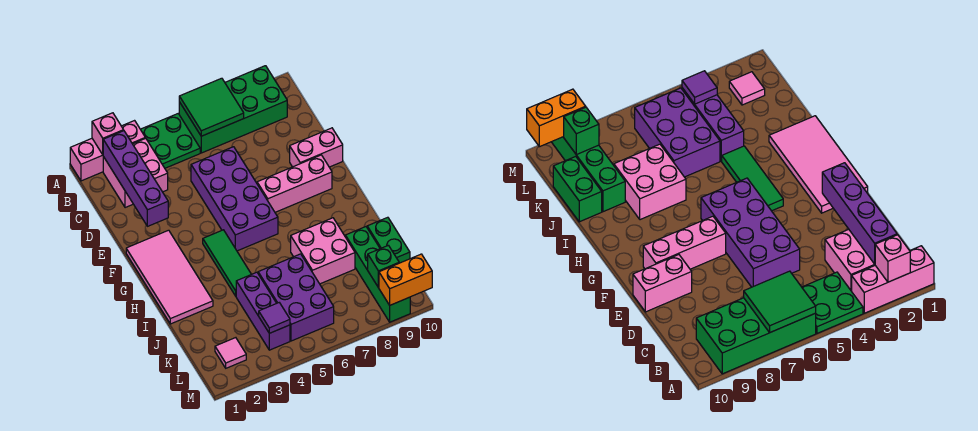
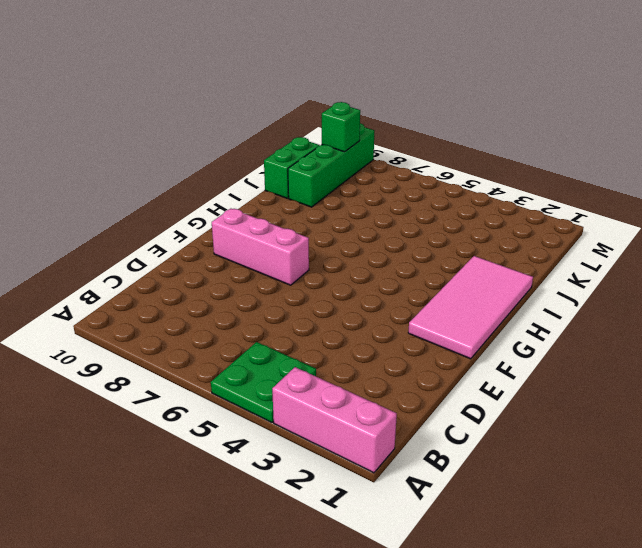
none -> green 2x4 brick [179,66,287,153]
none -> pink 2x2 brick [103,138,168,208]
none -> purple 2x4 brick [191,147,278,251]

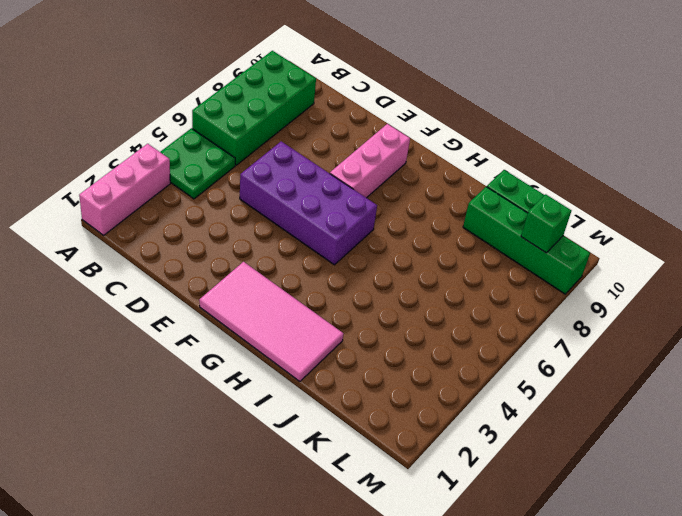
none -> pink 2x2 brick [103,138,168,208]
none -> pink 1x2 brick [290,128,343,167]
none -> green 1x3 tile [203,230,251,296]

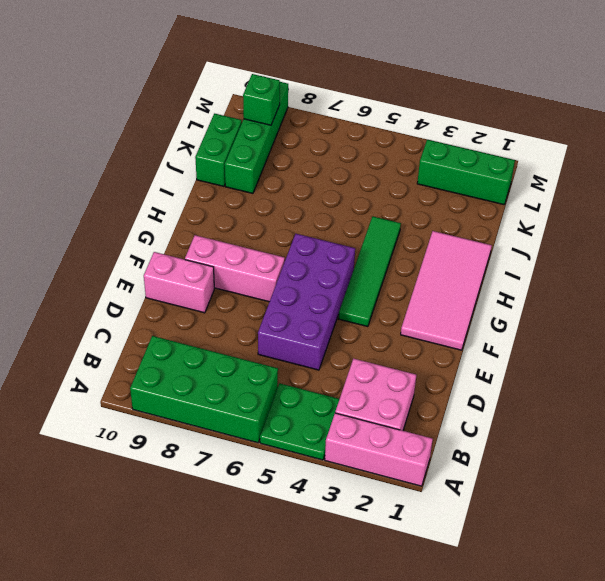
green 1x4 tile [339,216,401,327] -> green 1x3 tile [203,230,251,296]
green 1x3 brick [417,140,515,205] -> pink 1x1 tile [215,338,246,368]
none -> pink 2x2 brick [291,218,355,284]
none -> purple 1x3 brick [236,272,290,350]
none -> purple 2x3 brick [258,254,334,341]

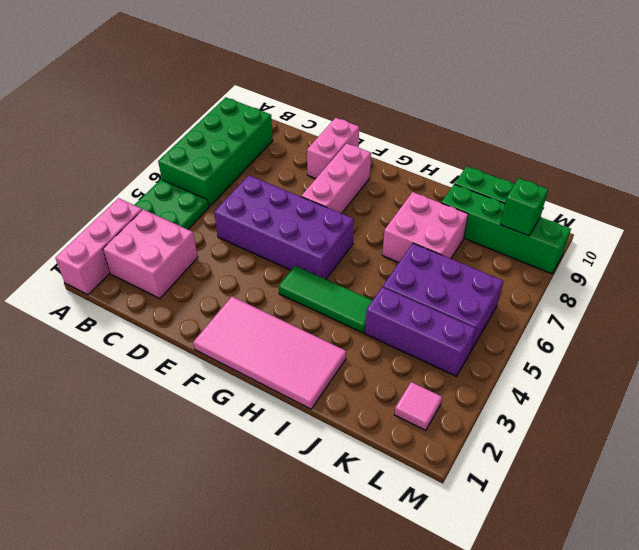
none -> pink 1x1 brick [92,113,124,154]
none -> green 2x2 tile [179,78,244,136]
none -> purple 1x4 brick [103,131,168,226]

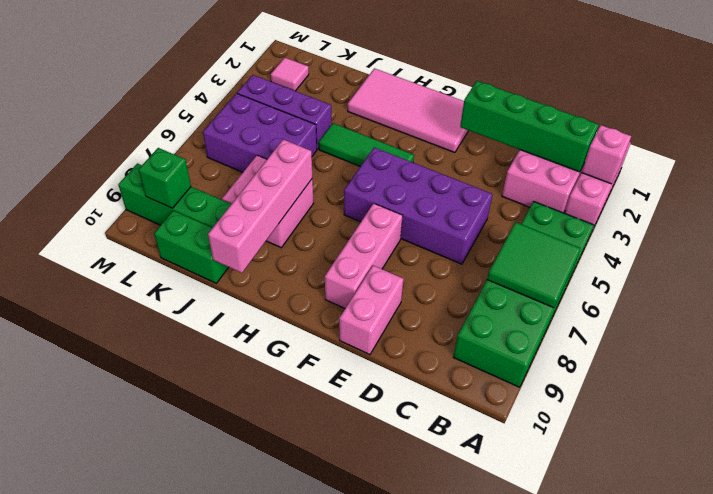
green 1x4 brick [460,81,599,172] -> purple 1x4 brick [103,131,168,226]
pink 1x4 brick [208,140,313,273] -> none
none -> purple 1x1 tile [259,303,290,333]
none -> orange 1x2 brick [379,254,432,305]

